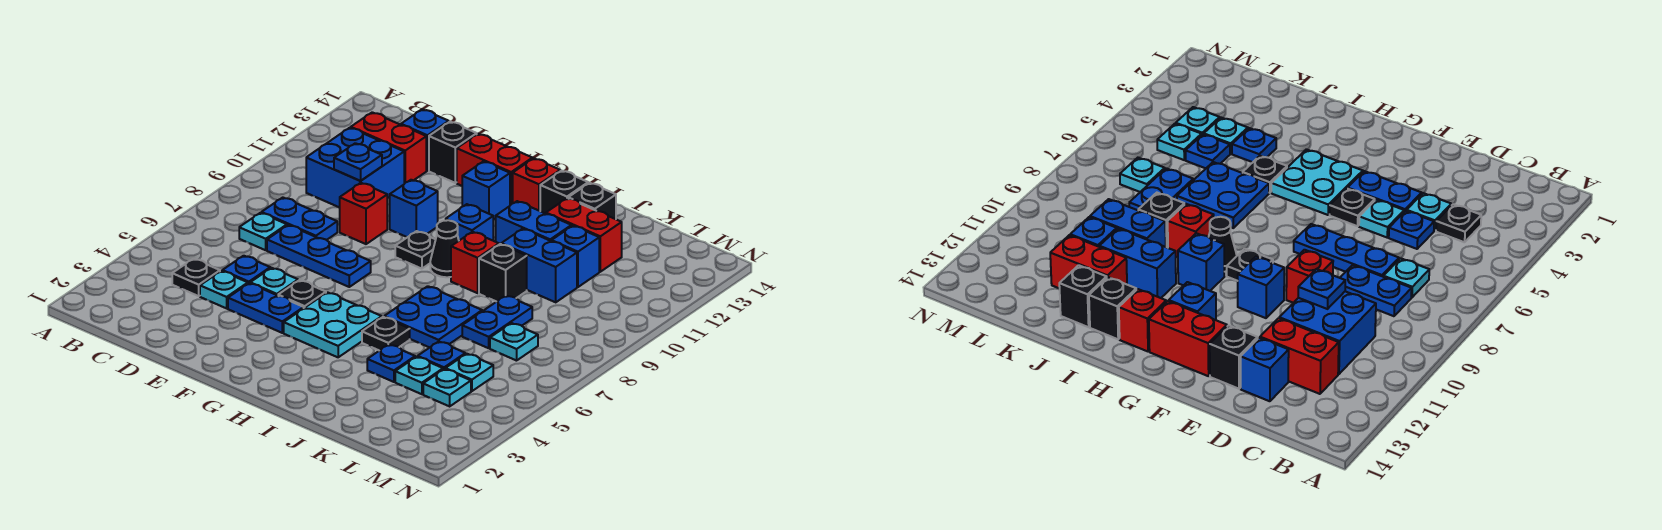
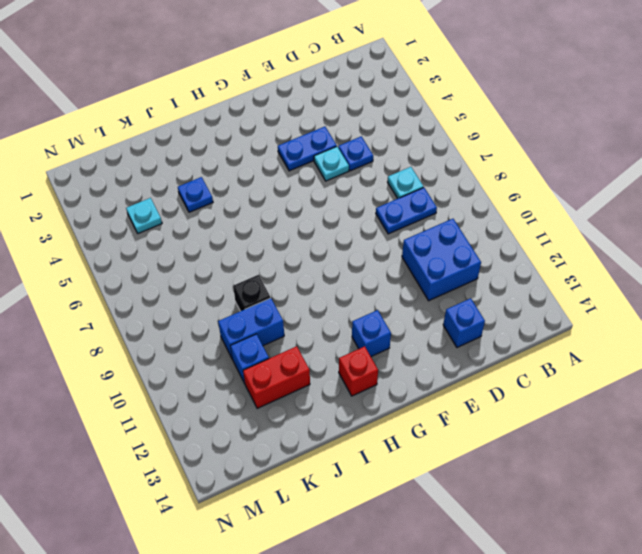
none -> black 1x1 plate [172,259,220,296]
none -> red 1x2 brick [351,112,426,184]
none -> cyan 1x1 plate [200,271,248,308]
none -> blue 1x3 plate [267,225,371,287]

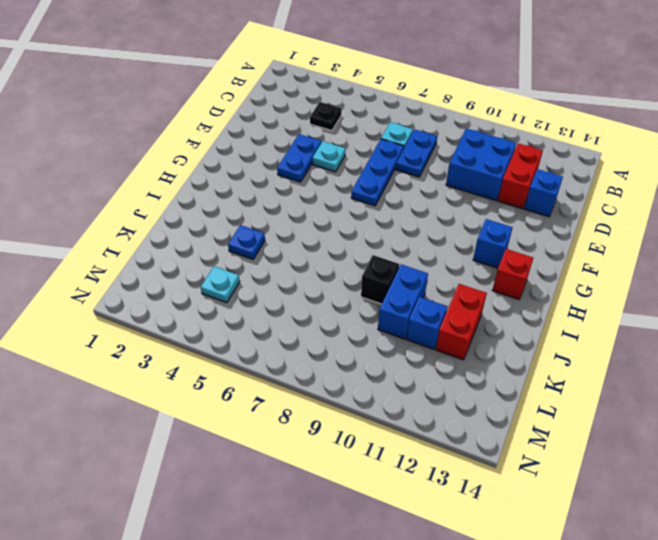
none -> cyan 1x1 plate [200,271,248,308]
none -> blue 1x1 plate [222,256,270,284]
none -> red 1x1 brick [340,183,387,244]
none -> black 1x1 brick [429,122,477,183]

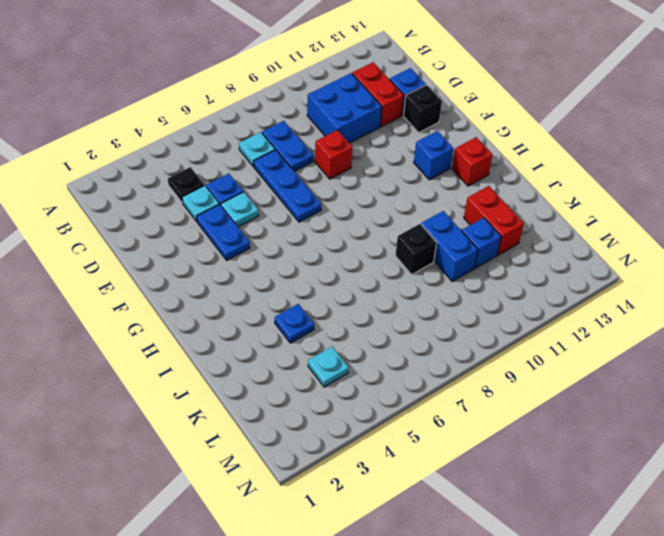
none -> black 1x1 plate [278,280,326,308]
none -> blue 1x1 brick [390,180,438,237]
none -> red 1x2 brick [457,134,532,205]
none -> cyan 2x2 plate [284,292,382,357]

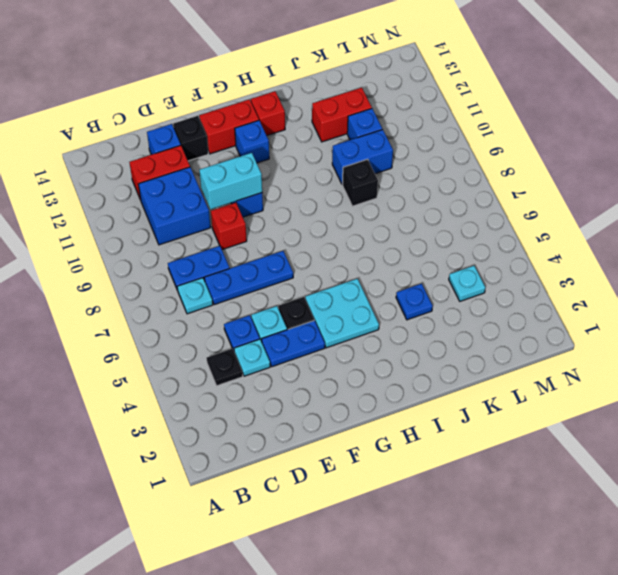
cyan 1x2 brick [199,153,262,209] -> none
none -> black 1x1 plate [395,231,436,269]
none -> black 1x1 cone [430,220,459,277]
none -> blue 1x1 brick [446,204,493,241]
none -> black 1x1 plate [362,317,410,351]

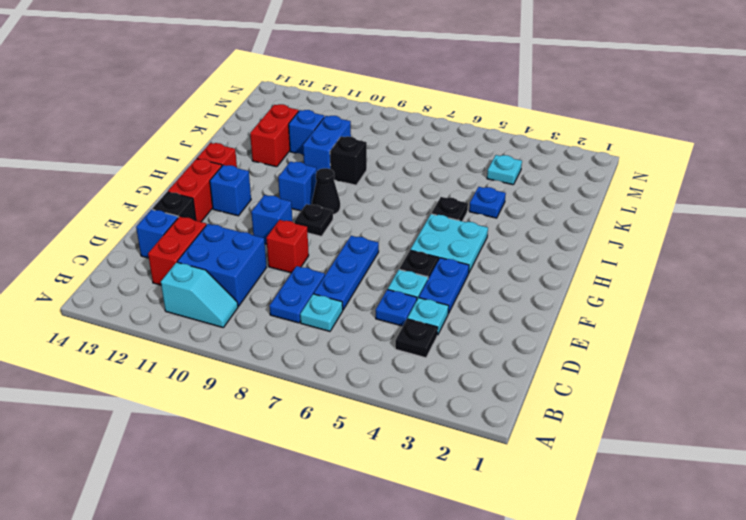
cyan 1x2 slope [161,262,238,327] -> none
none -> blue 2x2 plate [384,286,482,348]
none -> red 1x1 brick [451,232,499,293]
none -> blue 1x2 brick [496,201,571,244]
none -> black 1x1 brick [540,171,588,214]

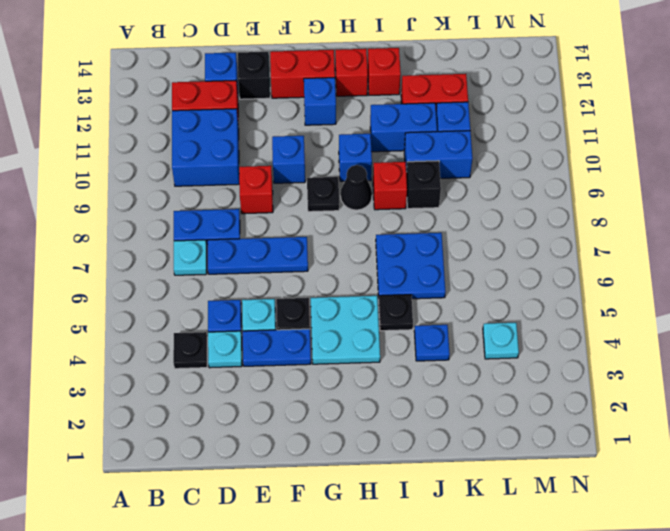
red 1x1 brick [368,48,401,95] -> black 1x1 brick [540,171,588,214]
none -> black 1x1 brick [568,183,616,219]
none -> cyan 1x1 plate [395,357,443,394]
none -> blue 1x1 plate [418,342,465,369]
none -> blue 1x2 plate [462,296,532,348]

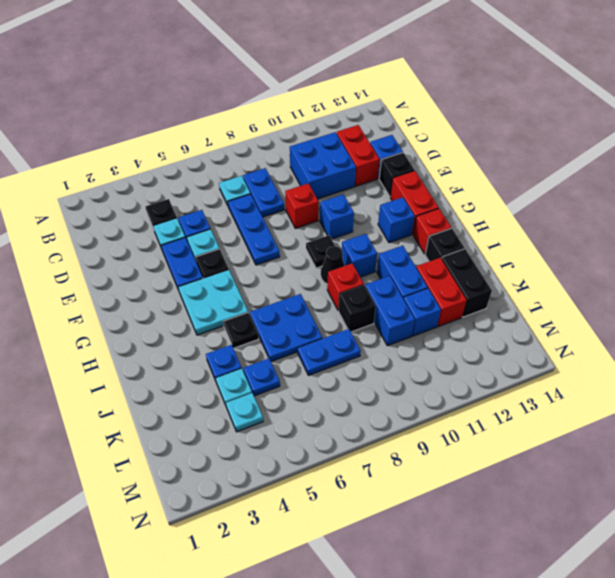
black 1x2 brick [441,249,492,317] -> black 1x1 brick [568,183,616,219]
none -> cyan 1x1 plate [446,354,493,391]
none -> cyan 1x1 plate [490,323,538,361]
none -> blue 1x1 plate [334,143,382,181]

